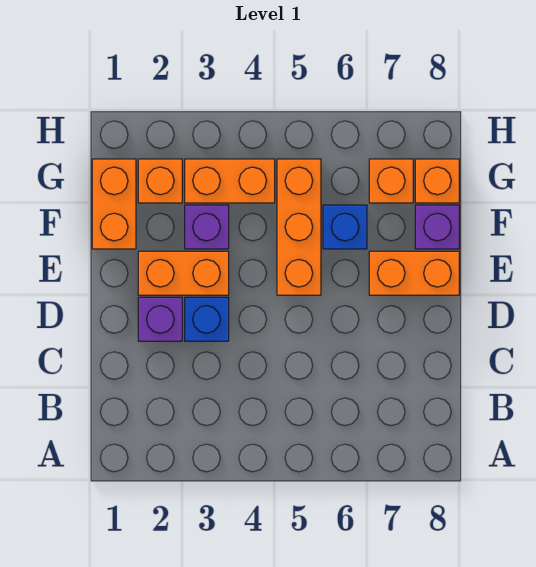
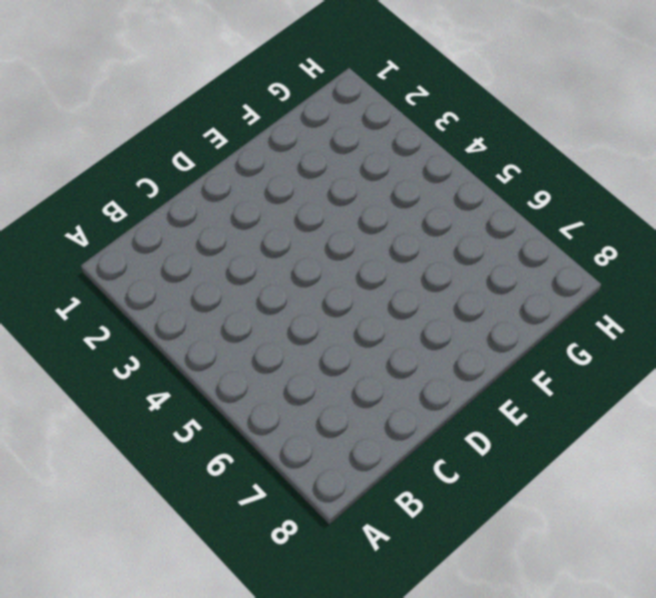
none -> purple 1x1 brick [138,297,182,341]
none -> blue 1x1 brick [185,297,229,341]
none -> orange 1x2 brick [138,251,229,295]

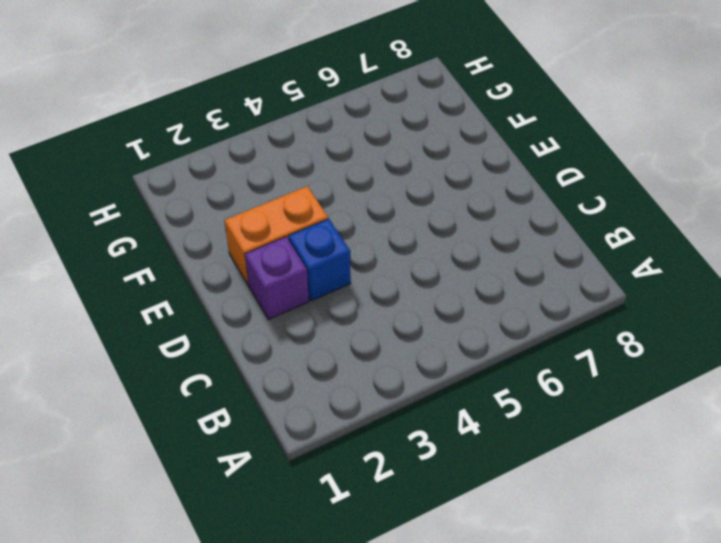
none -> orange 1x3 brick [277,159,321,295]
none -> orange 1x2 brick [369,251,459,295]
none -> orange 1x2 brick [92,159,136,249]

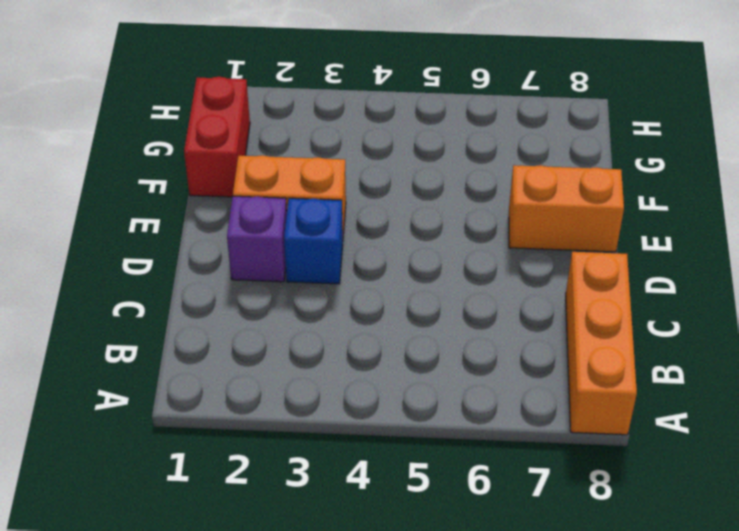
orange 1x3 brick [566,252,637,435] -> orange 1x3 brick moved to [277,159,321,295]
red 1x2 brick [184,77,250,197] -> orange 1x2 brick [92,159,136,249]
none -> purple 1x1 brick [185,205,229,249]
none -> blue 1x1 brick [323,205,367,249]
none -> purple 1x1 brick [415,205,459,249]

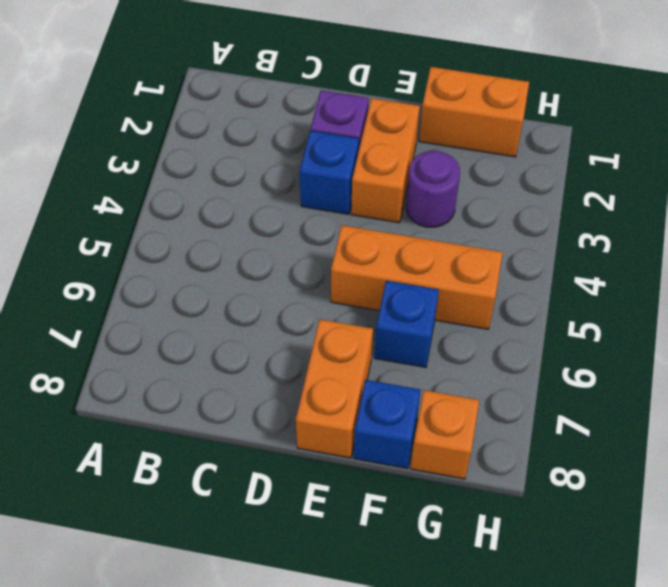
purple 1x1 round brick [406,151,460,227] -> purple 1x1 brick [185,205,229,249]
blue 1x1 brick [354,380,421,468] -> purple 1x1 brick [415,205,459,249]
none -> orange 1x1 brick [138,159,182,203]
none -> orange 1x2 brick [185,159,275,203]
none -> orange 1x1 brick [369,159,413,203]

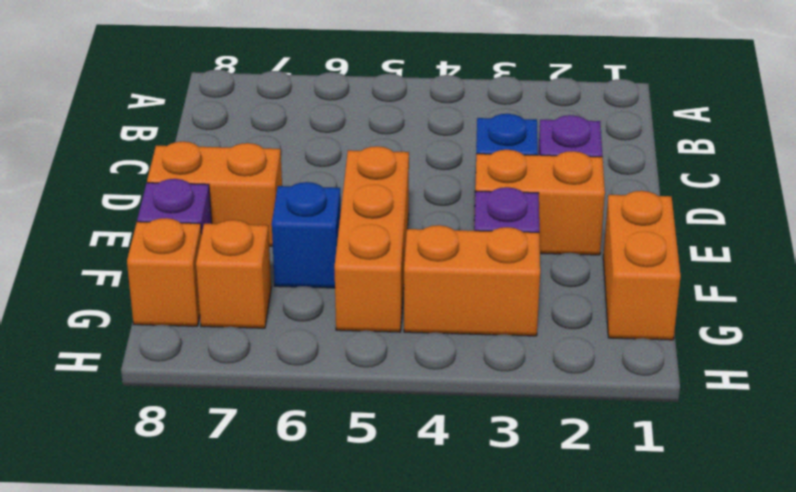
none -> orange 1x1 brick [138,159,182,203]

